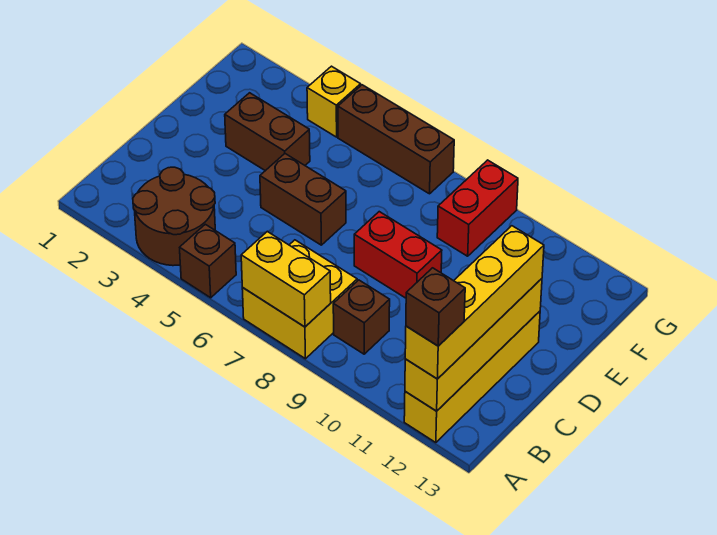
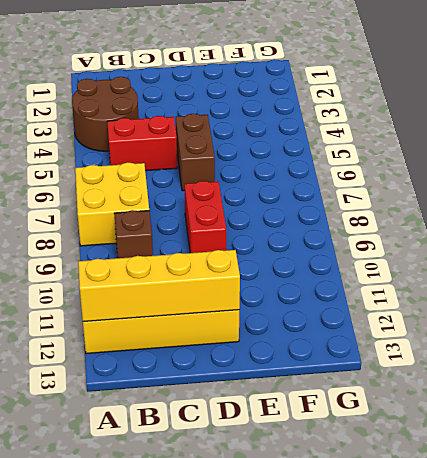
red 1x2 brick [107,116,177,171] -> red 1x2 brick moved to [437,160,518,256]
none -> brown 1x1 brick [180,224,236,298]
none -> brown 1x2 brick [225,93,310,171]
none -> yellow 1x1 brick [307,66,361,137]

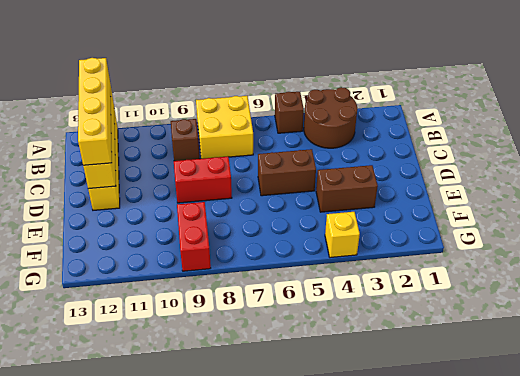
none -> brown 1x3 brick [338,85,454,194]
none -> yellow 1x2 brick [241,231,331,327]
none -> brown 1x1 brick [406,268,465,346]

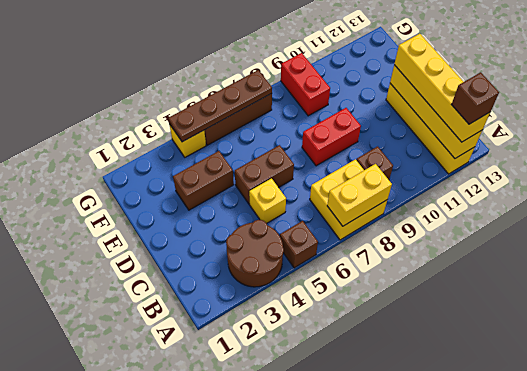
yellow 1x1 brick [249,179,286,223] -> none
brown 1x4 plate [168,70,272,142] -> none

